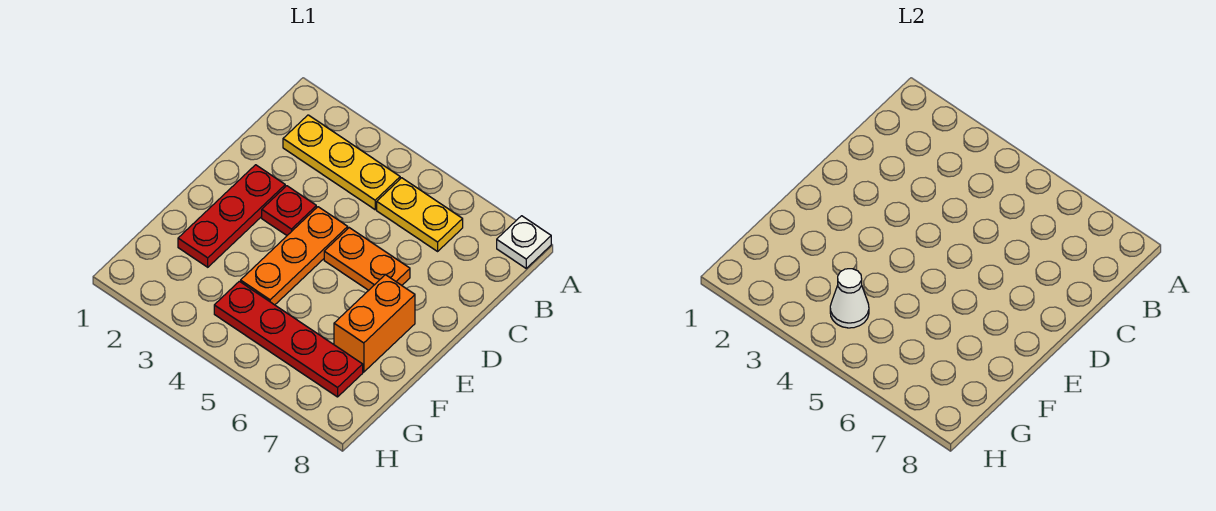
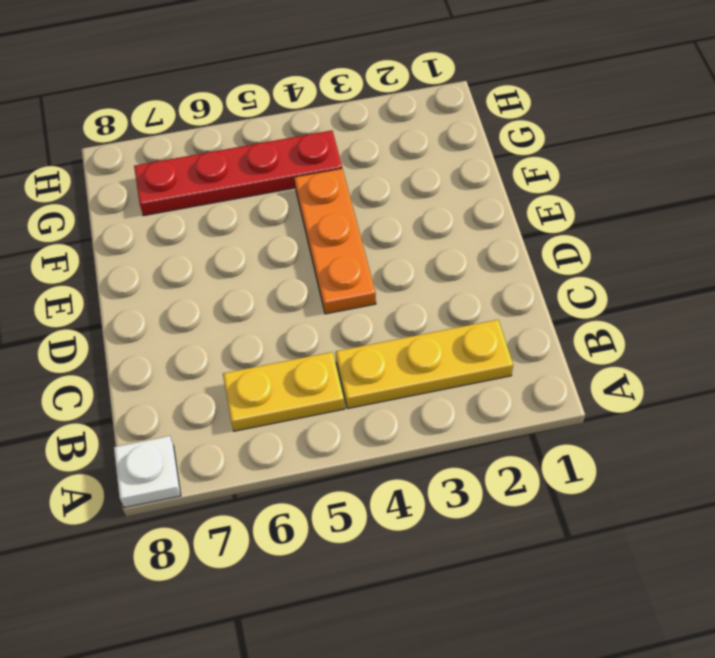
none -> red 1x3 plate [178,165,285,267]
none -> red 1x1 plate [262,186,316,235]

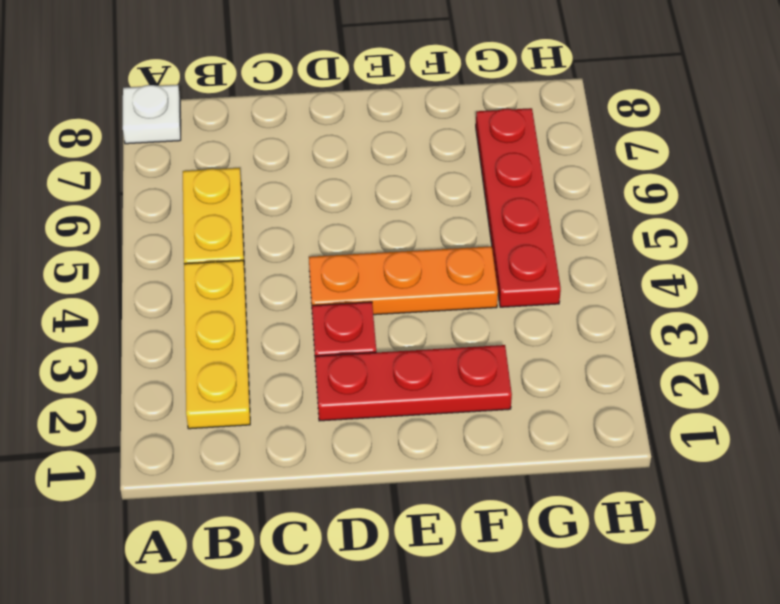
none -> orange 1x2 plate [324,228,410,290]
none -> orange 1x2 brick [334,275,415,372]

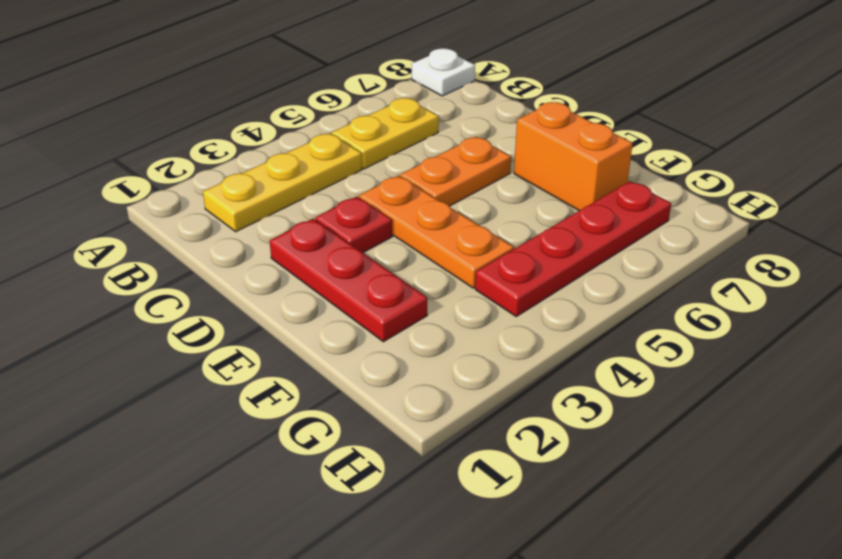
none -> white 1x1 cone [830,269,869,328]

